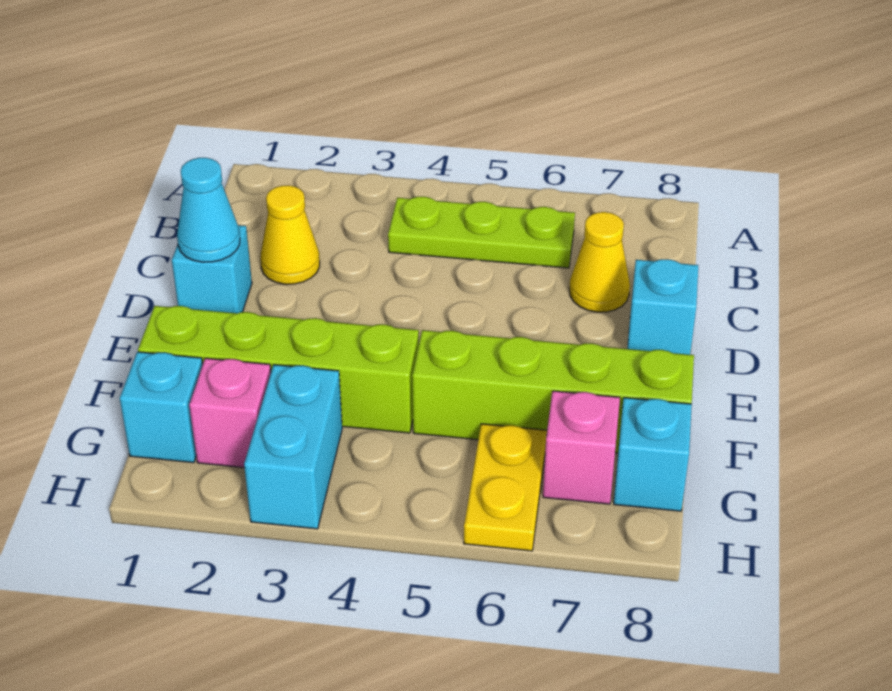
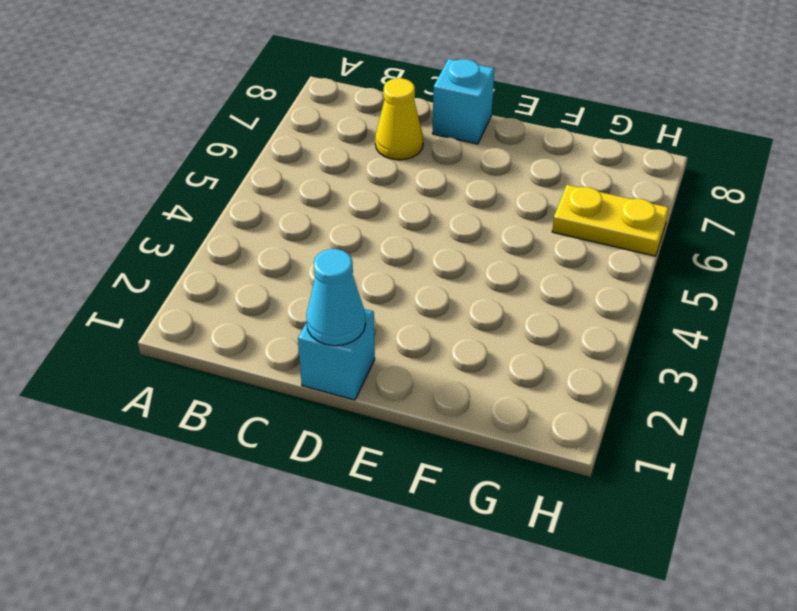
none -> lime 1x3 plate [388,197,575,268]
none -> yellow 1x1 cone [260,185,320,284]
none -> lime 1x4 brick [138,306,419,433]

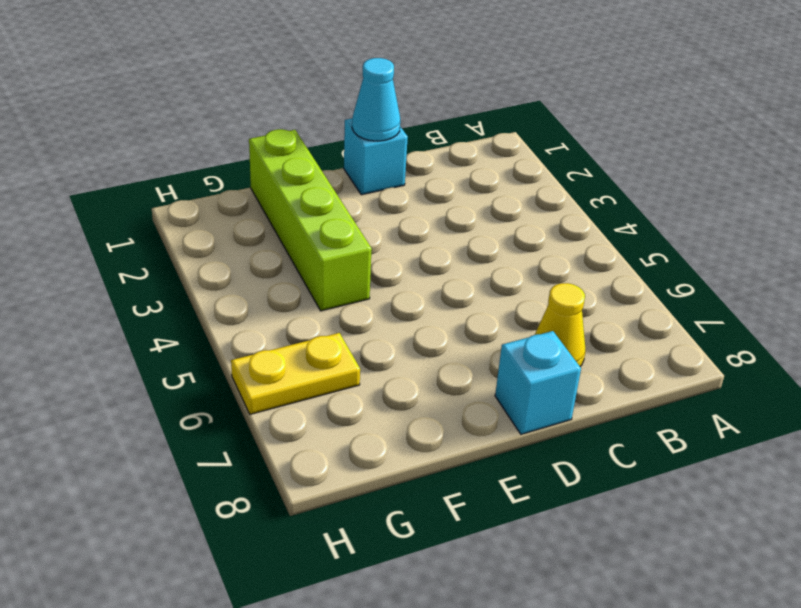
none -> lime 1x3 plate [388,197,575,268]
none -> yellow 1x1 cone [260,185,320,284]
none -> lime 1x4 brick [412,330,694,453]

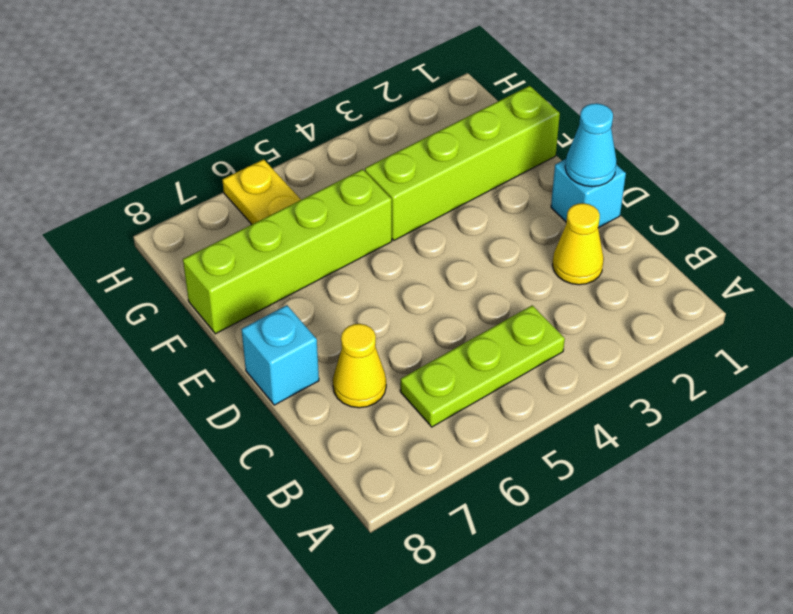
none -> cyan 1x1 brick [120,352,203,463]
none -> pink 1x1 brick [189,358,271,468]
none -> cyan 1x2 brick [244,365,342,529]

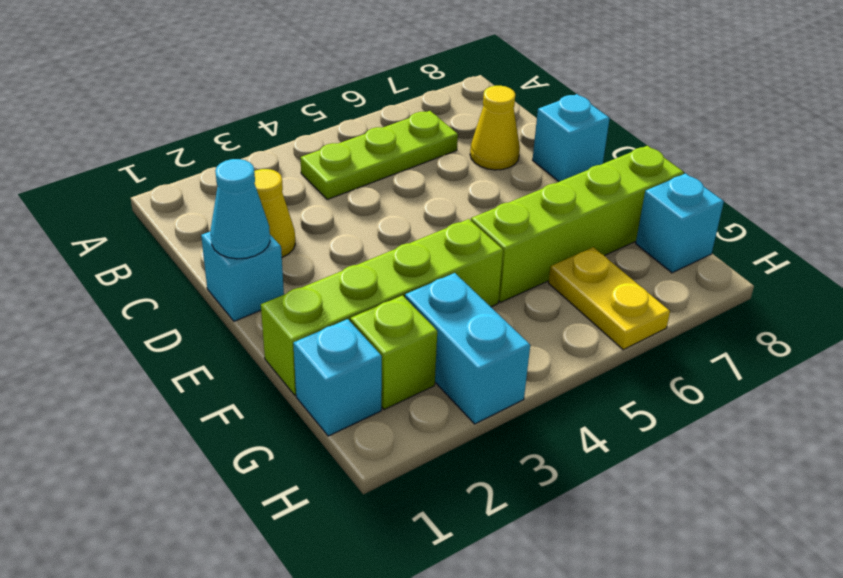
lime 1x1 brick [350,295,437,410] -> pink 1x1 brick [189,358,271,468]
none -> pink 1x1 brick [543,391,620,504]

